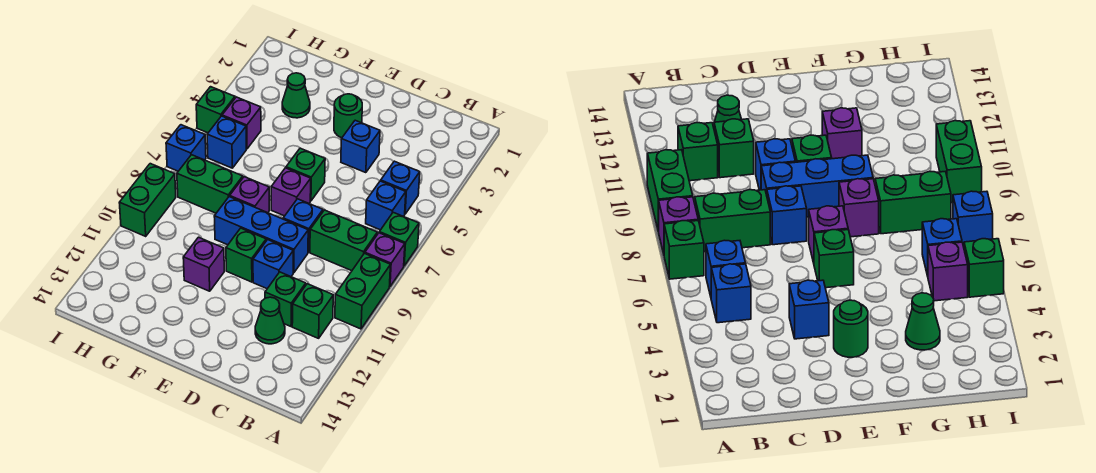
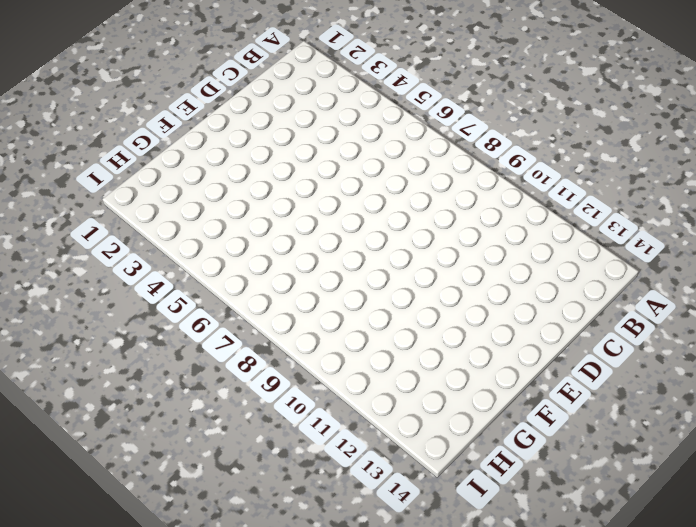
none -> green 1x1 brick [379,212,419,266]
none -> purple 1x1 brick [365,233,405,287]
none -> green 1x2 brick [335,253,390,329]

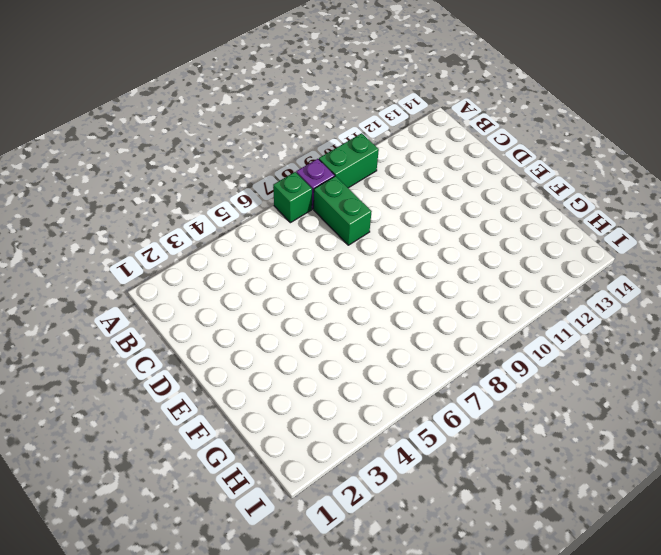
none -> blue 1x1 brick [381,161,420,214]
none -> blue 1x1 brick [366,181,406,230]
none -> green 1x1 brick [292,284,333,338]

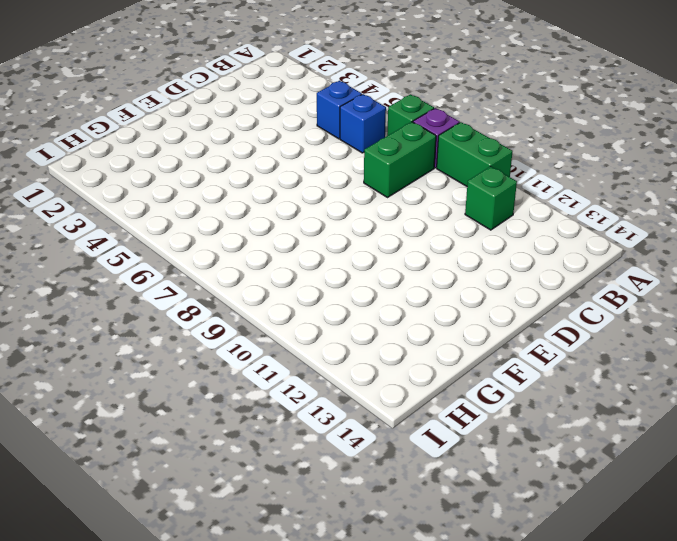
none -> green 1x1 brick [265,272,306,326]
none -> green 1x1 cone [255,297,285,344]
none -> blue 1x1 brick [341,120,380,173]

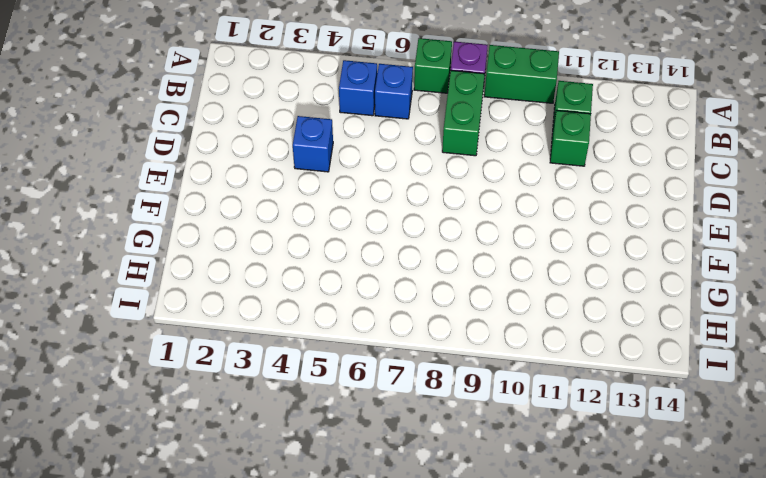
none -> green 1x1 cone [255,297,285,344]
none -> blue 1x1 brick [283,199,323,252]
none -> blue 1x3 brick [214,197,308,273]

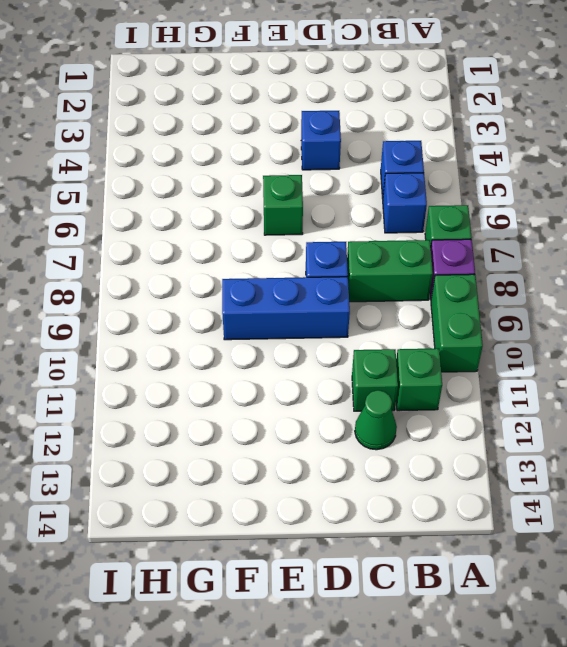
none -> blue 1x1 brick [253,240,293,289]
none -> green 1x1 round brick [334,94,362,138]
none -> purple 1x1 brick [271,168,311,216]

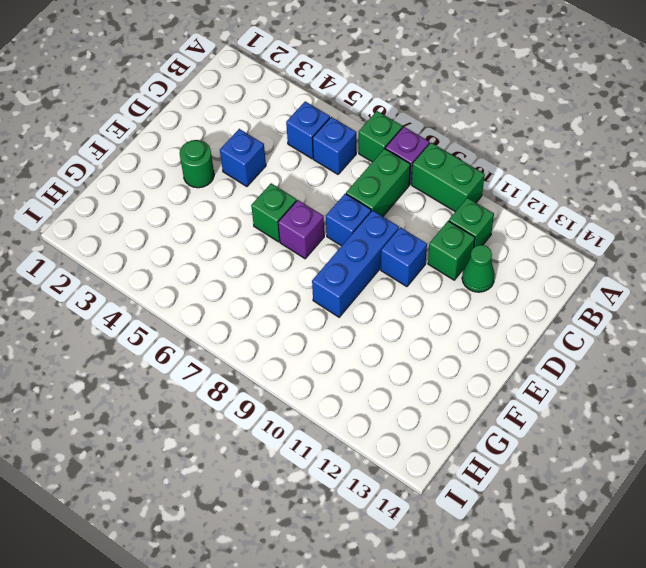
none -> green 1x1 brick [226,228,266,282]
none -> purple 1x1 brick [230,177,269,213]
none -> purple 1x1 brick [183,237,224,291]

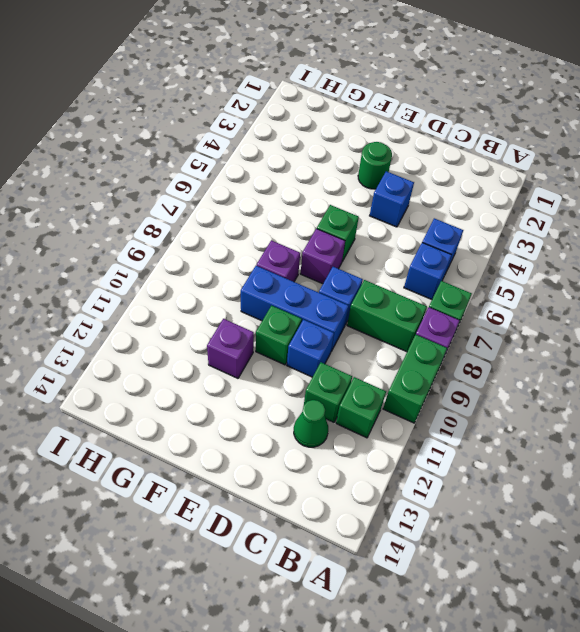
none -> green 1x1 cone [282,73,310,118]
none -> green 1x2 brick [177,155,243,213]
none -> purple 1x1 brick [222,97,261,149]

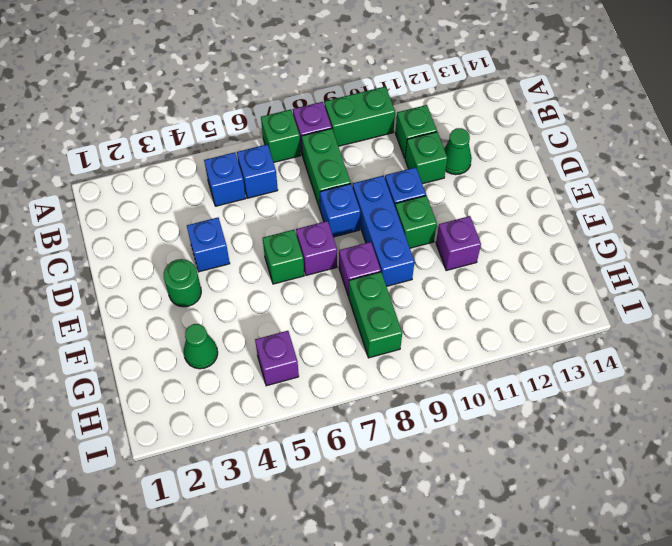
none -> blue 1x1 brick [207,116,246,168]
none -> green 1x1 brick [196,87,235,133]
none -> blue 1x1 brick [166,125,206,171]

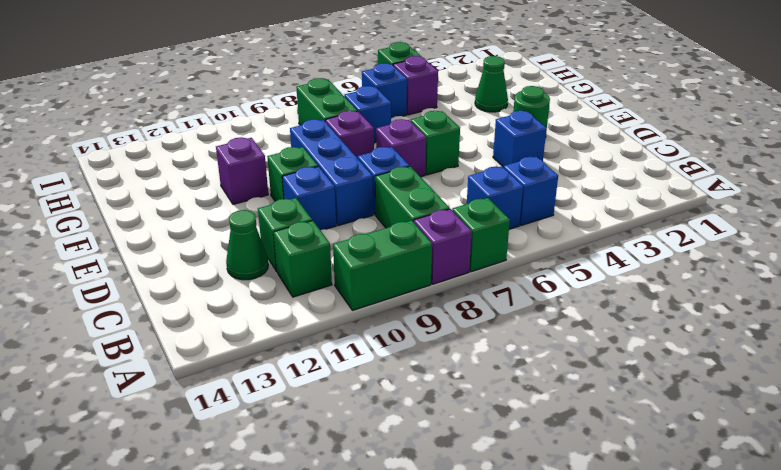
blue 1x1 brick [344,86,391,144] -> blue 1x1 brick moved to [166,125,206,171]
none -> green 1x2 brick [119,164,176,236]

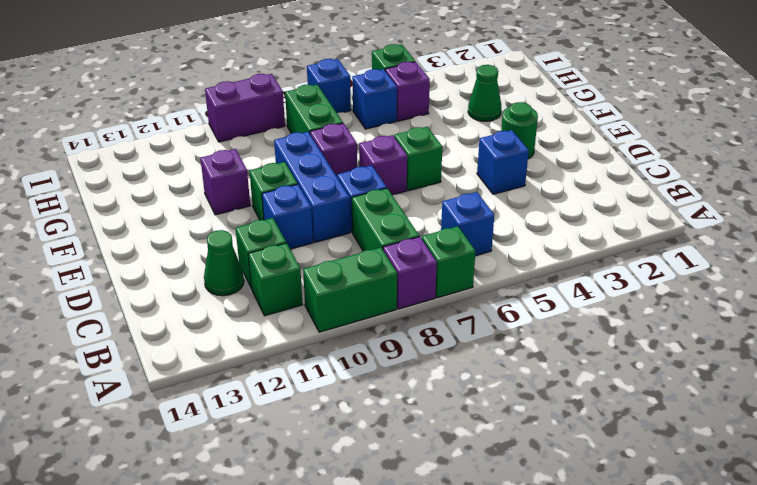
purple 1x2 brick [205,74,285,142] -> green 1x2 brick [119,164,176,236]
none -> blue 1x1 brick [381,161,420,214]

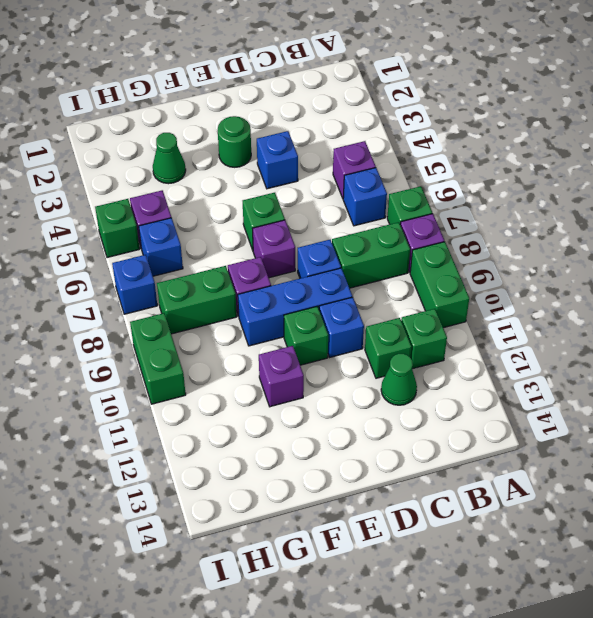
purple 1x1 brick [333,141,376,198] -> blue 1x1 brick [381,161,420,214]

